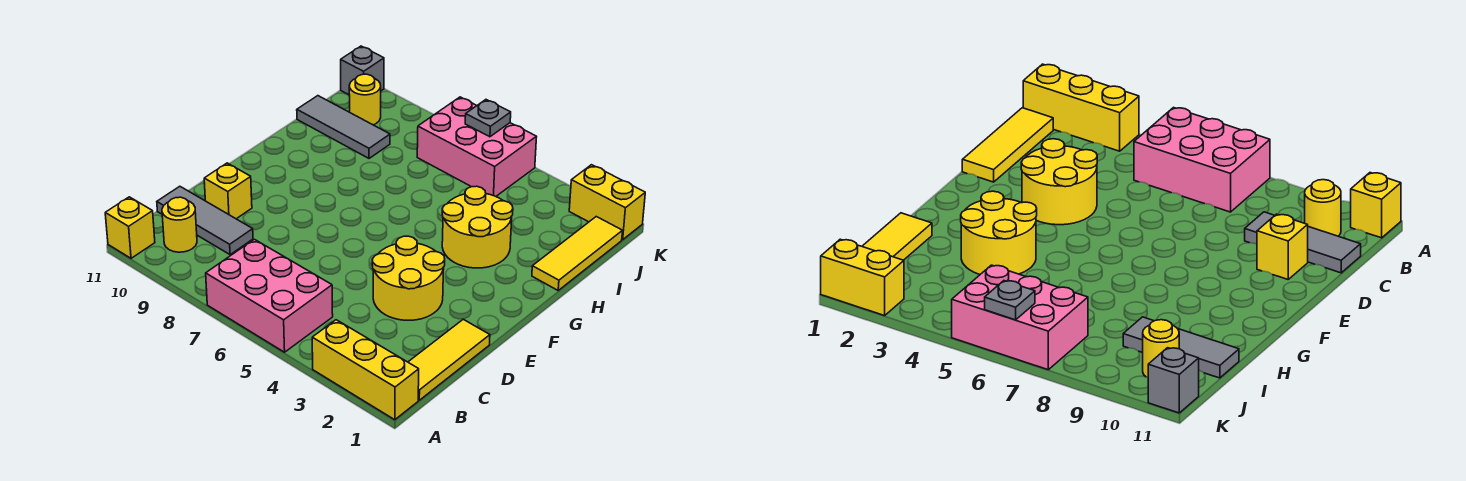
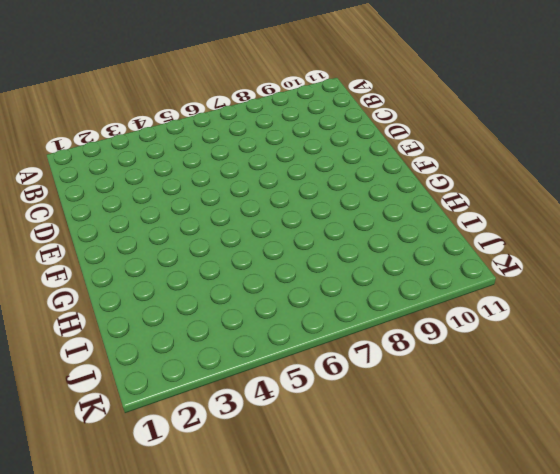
none -> yellow 1x3 brick [312,320,419,420]
none -> pink 2x3 brick [206,239,333,352]
none -> yellow 1x1 brick [105,197,155,258]

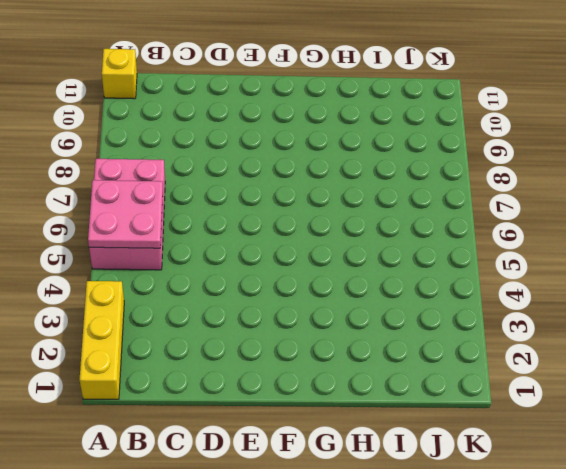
pink 2x2 plate [88,180,163,248] -> none
none -> yellow 1x3 tile [408,319,490,400]
none -> yellow 1x1 round brick [162,197,197,252]
none -> grey 1x3 tile [157,186,253,255]

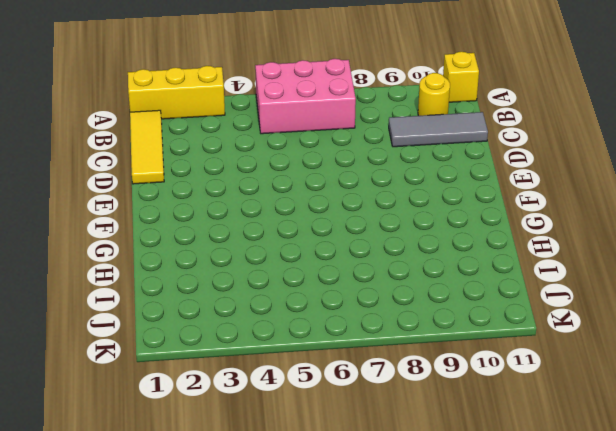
none -> yellow 2x2 round brick [372,236,445,320]
none -> yellow 1x1 brick [204,163,252,219]
none -> yellow 2x2 round brick [442,186,513,268]

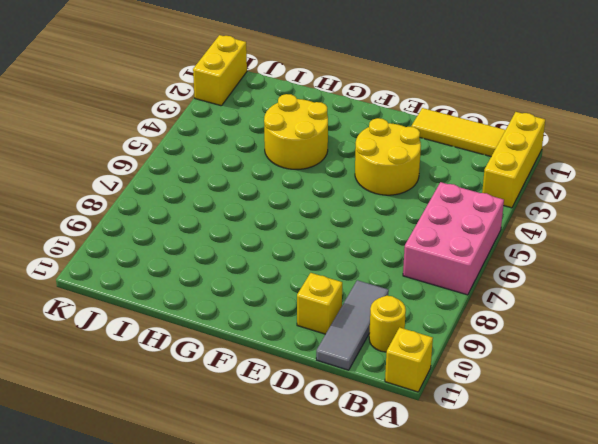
none -> yellow 1x3 tile [532,217,622,290]
none -> grey 1x3 tile [297,96,390,158]
none -> pink 2x3 brick [417,97,536,196]

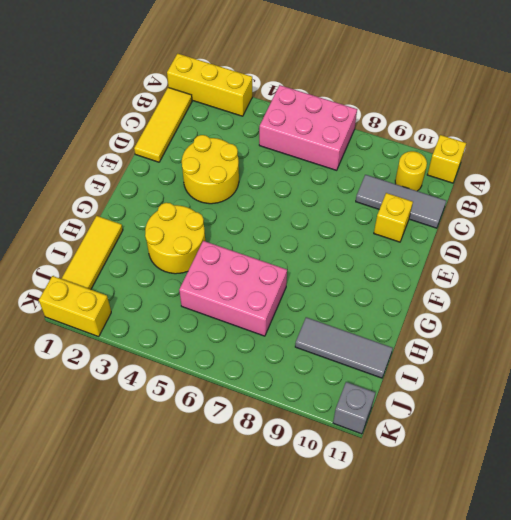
pink 2x3 brick [179,241,287,336] -> pink 2x3 brick moved to [417,97,536,196]
none -> yellow 1x1 round brick [349,74,381,125]
none -> grey 1x1 plate [465,100,511,137]

